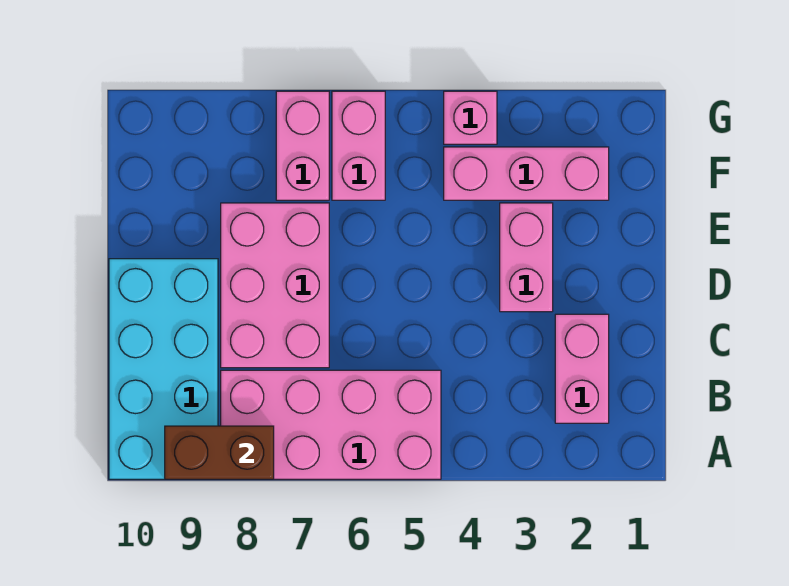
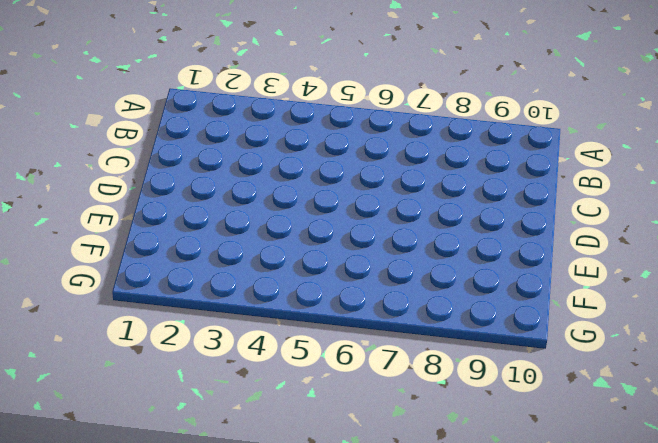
none -> pink 2x4 brick [221,370,441,479]
none -> cyan 2x4 brick [109,259,218,479]

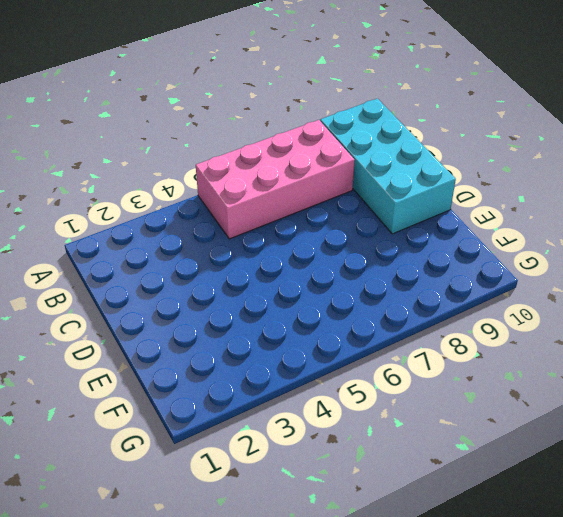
none -> pink 1x2 brick [555,314,609,423]
none -> pink 2x3 brick [221,203,329,368]

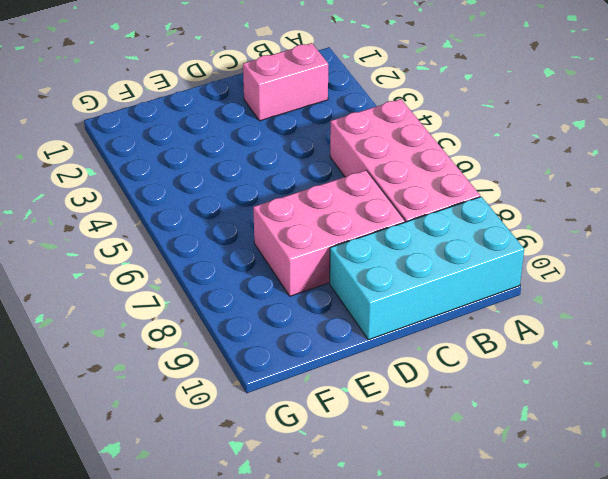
none -> pink 1x2 brick [500,203,553,312]
none -> pink 1x3 brick [444,147,609,200]

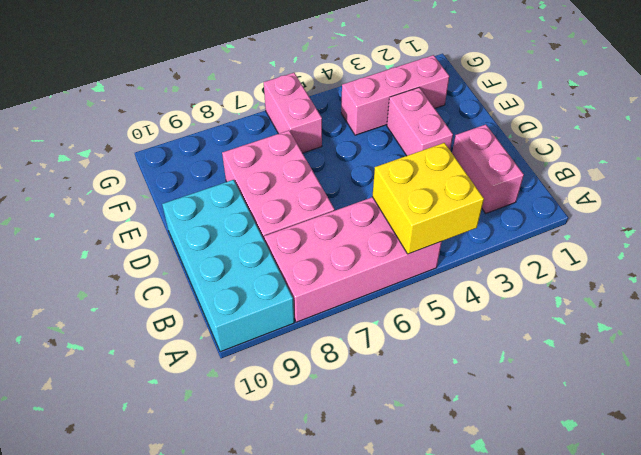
yellow 2x2 brick [372,143,484,254] -> none
none -> pink 1x2 brick [276,91,329,200]
none -> pink 1x1 brick [444,91,497,144]

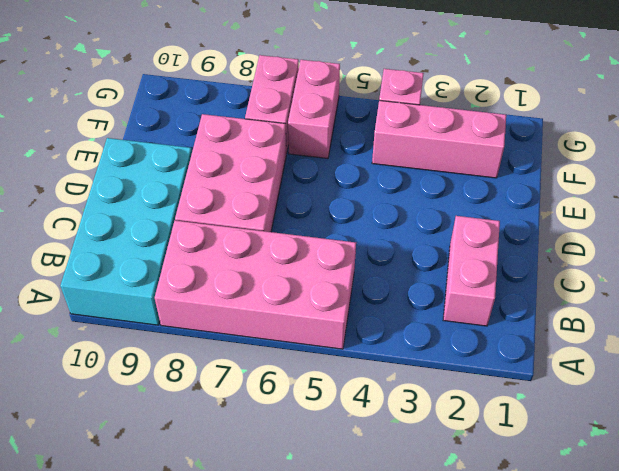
none -> pink 1x2 brick [500,203,553,312]
none -> brown 1x2 brick [165,426,274,479]

